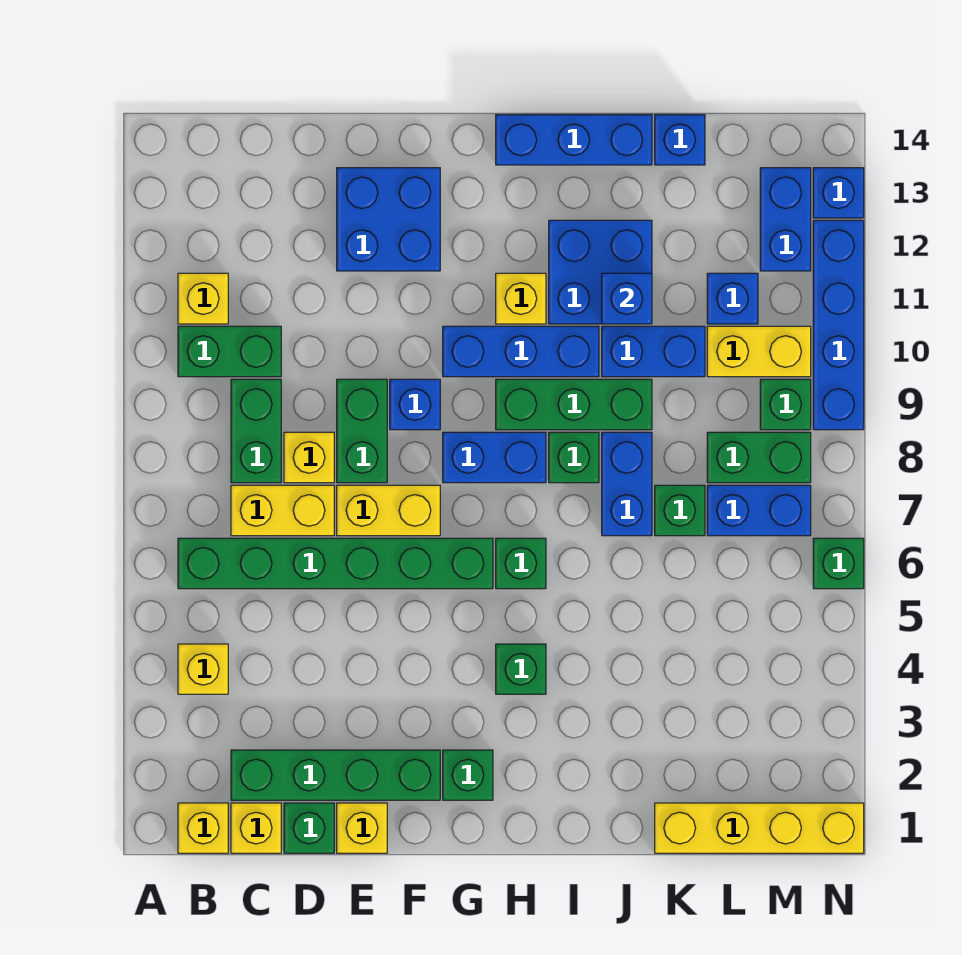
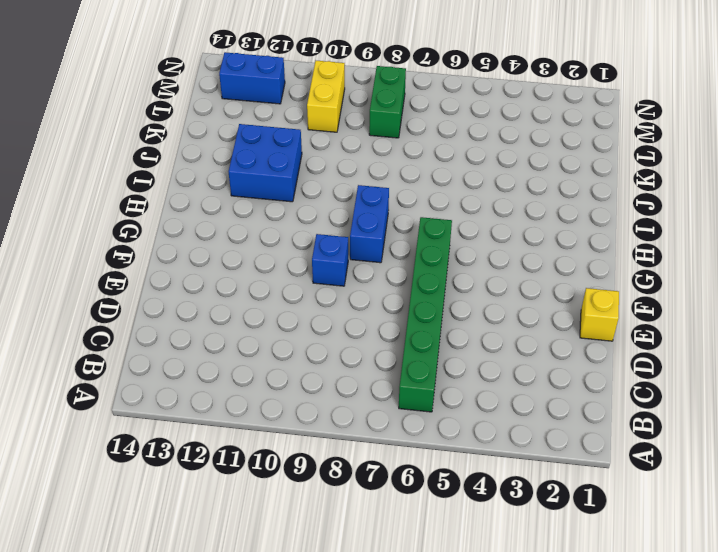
none -> yellow 1x1 brick [178,803,228,853]
none -> yellow 1x1 brick [178,644,228,694]
none -> green 1x2 brick [178,326,281,377]
none -> yellow 1x1 brick [178,273,228,324]

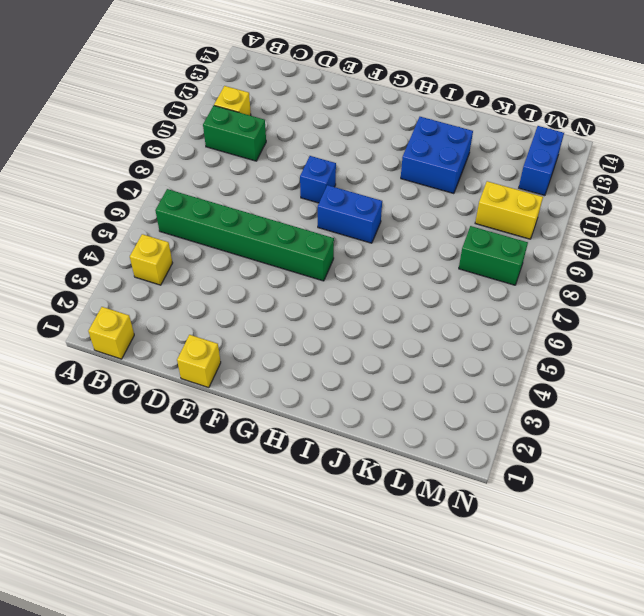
none -> yellow 1x1 brick [231,803,281,853]
none -> green 1x4 brick [231,750,440,800]
none -> yellow 1x2 brick [231,485,334,536]
none -> green 1x2 brick [231,379,281,483]

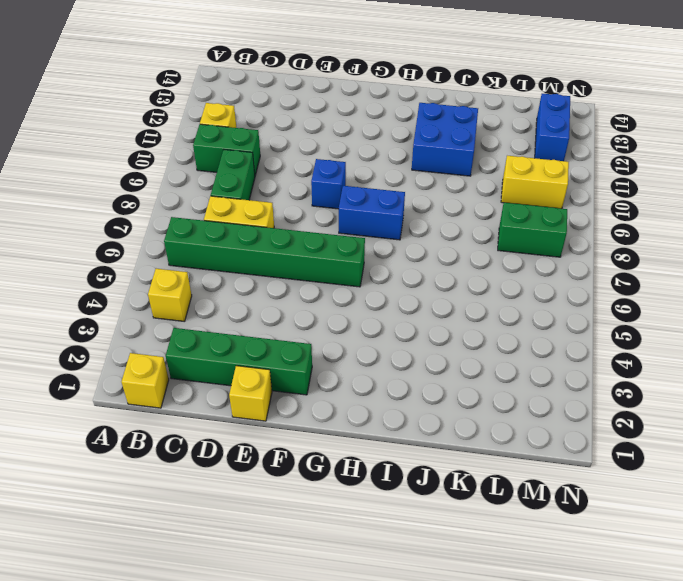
none -> yellow 1x1 brick [231,803,281,853]
none -> green 1x1 brick [284,803,334,853]
none -> yellow 1x1 brick [284,432,334,483]
none -> yellow 1x2 brick [337,485,440,536]

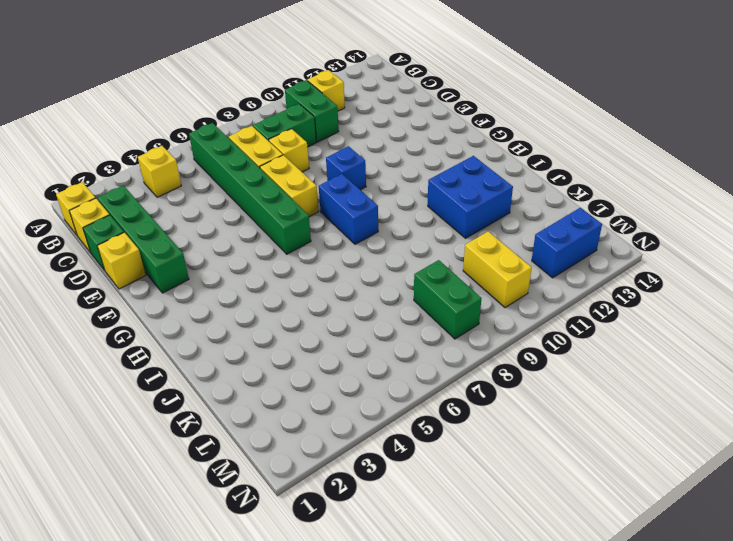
none -> green 1x2 brick [337,379,387,483]
none -> blue 2x2 brick [337,168,440,271]
none -> green 1x1 brick [443,750,493,800]
none -> blue 1x3 brick [443,326,599,377]

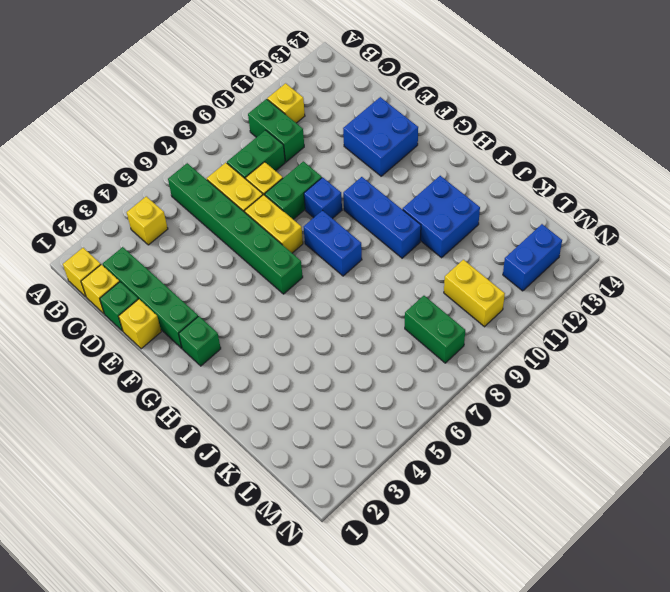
none -> green 1x1 brick [496,644,546,694]
none -> green 1x1 brick [496,538,546,589]
none -> green 1x3 brick [496,379,652,430]
none -> yellow 1x1 brick [496,273,546,324]

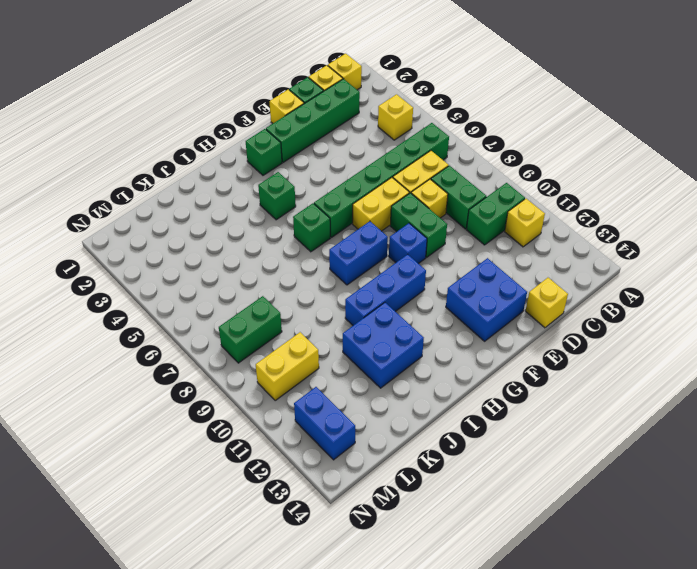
yellow 1x1 brick [526,278,568,328] -> yellow 1x1 brick moved to [496,273,546,324]
none -> green 1x3 brick [496,379,652,430]
none -> blue 1x3 brick [496,115,652,165]
none -> green 1x1 brick [549,432,599,483]
none -> blue 1x2 brick [602,432,652,536]

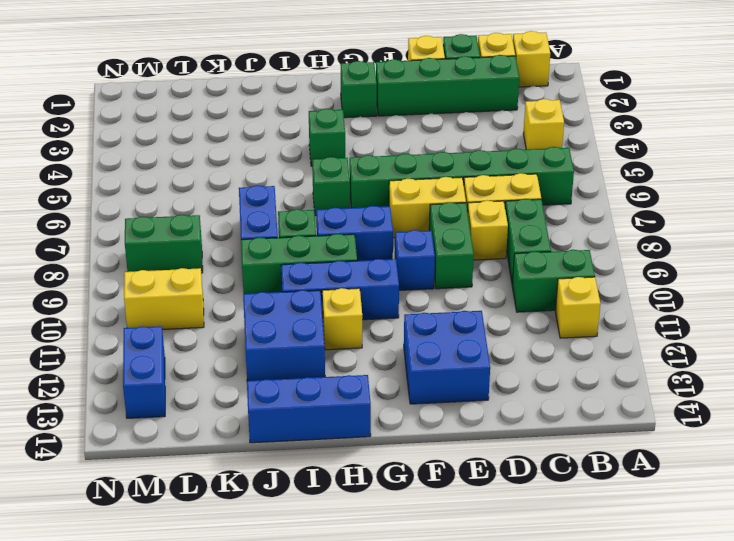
none -> blue 1x2 brick [602,326,705,377]
none -> yellow 1x4 brick [655,803,864,853]
none -> green 1x1 brick [655,485,705,536]
none -> blue 1x1 brick [655,115,705,165]

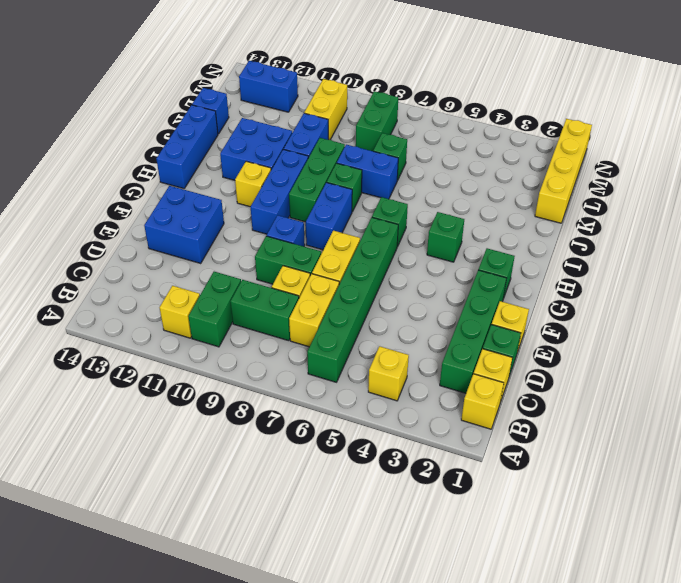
none -> blue 1x2 brick [707,485,811,536]
none -> blue 1x1 brick [707,273,758,324]
none -> green 1x1 brick [760,379,811,430]
none -> green 1x1 brick [813,538,864,589]

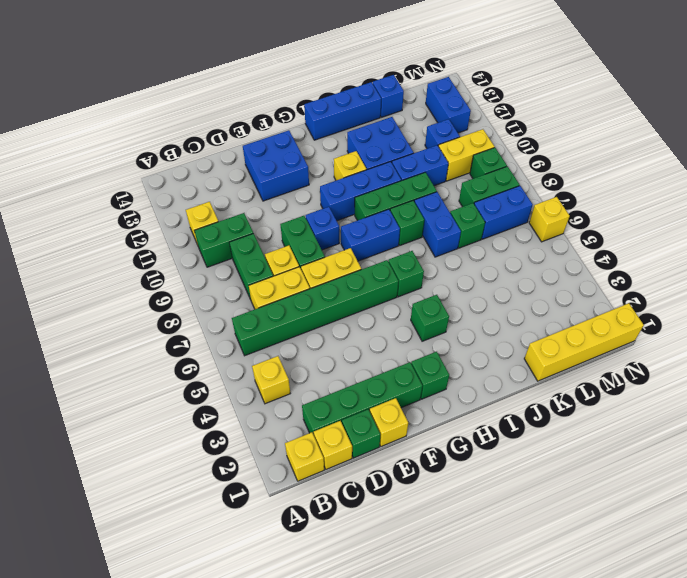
yellow 1x1 brick [529,197,570,242] -> green 1x1 brick [813,538,864,589]
none -> blue 1x4 brick [813,220,864,430]
none -> blue 1x1 brick [813,168,864,218]
none -> blue 1x1 brick [602,273,652,324]

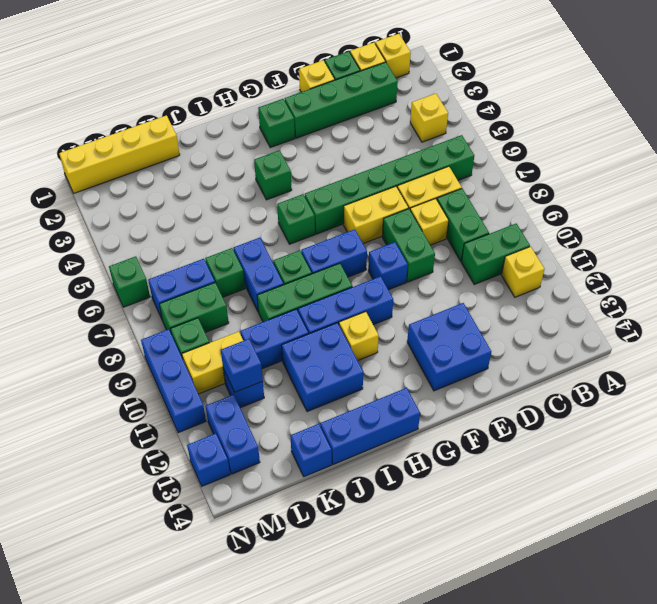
blue 1x1 brick [221,339,263,392] -> blue 1x1 brick moved to [602,273,652,324]
blue 1x3 brick [141,329,206,433] -> blue 1x4 brick [813,220,864,430]

